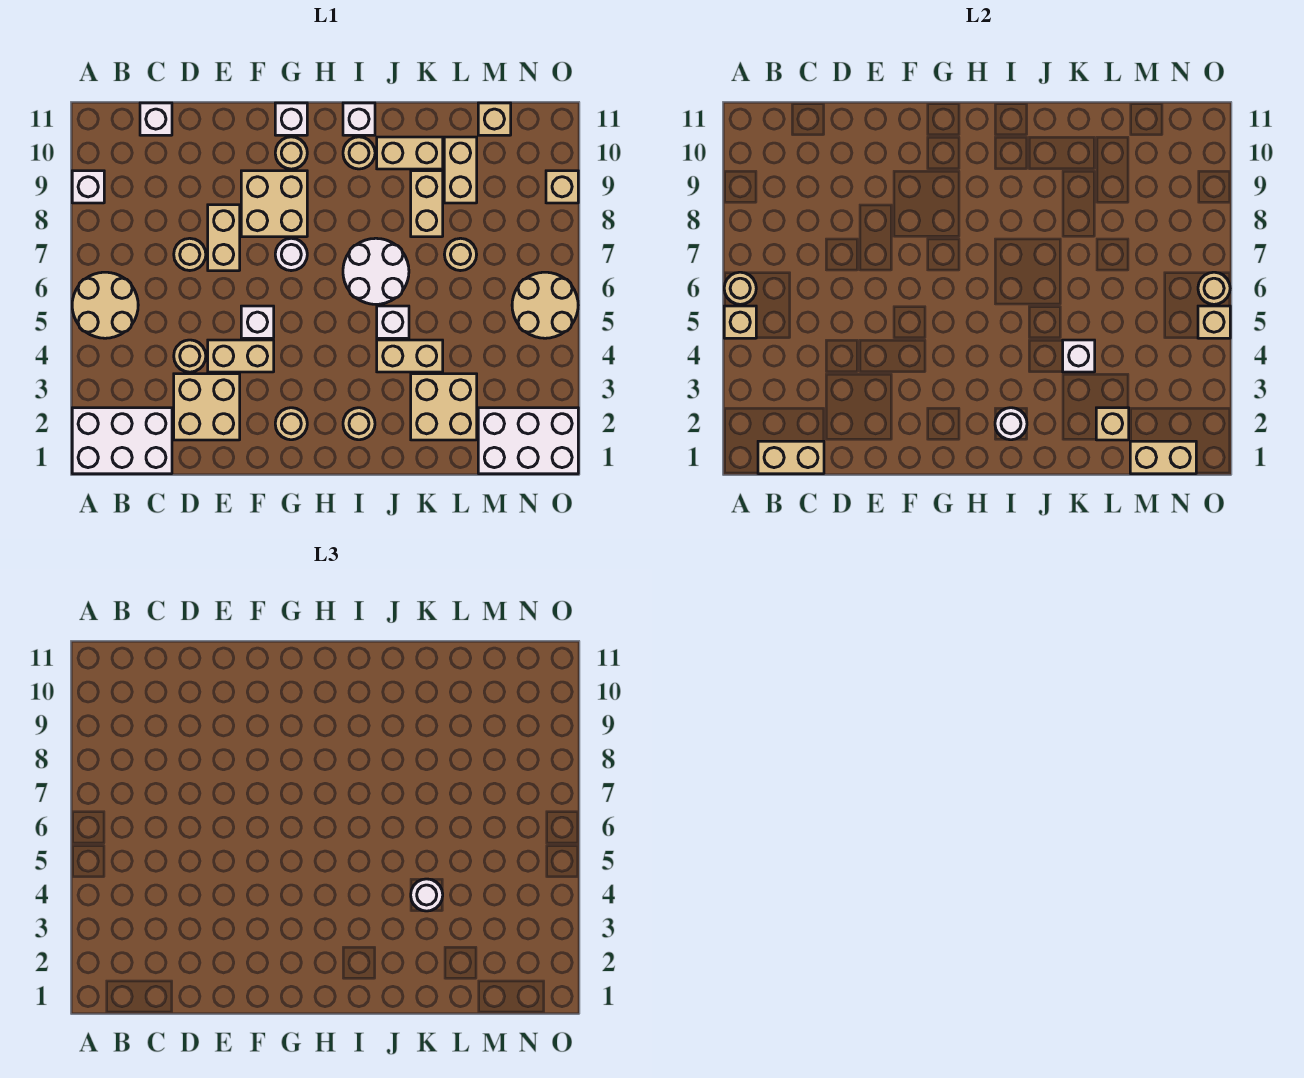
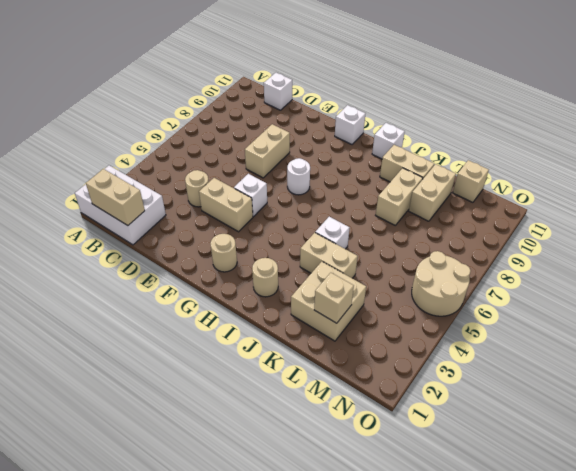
none -> tan 2x2 round brick [72,272,138,338]
none -> white 1x1 brick [72,171,104,203]
none -> tan 2x2 brick [174,374,240,440]
none -> tan 1x1 round brick [174,238,206,271]

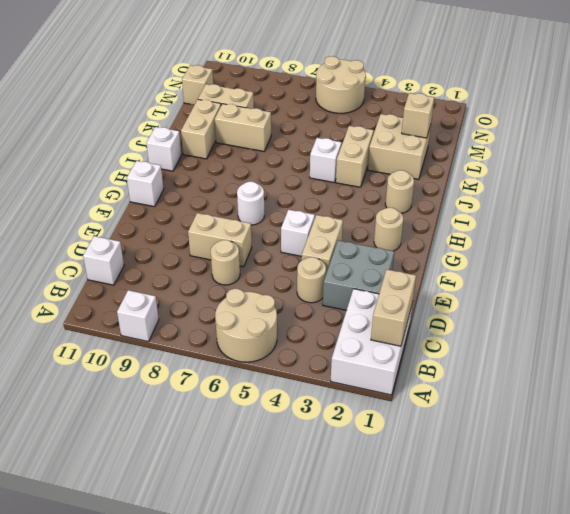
grey 2x2 brick [323,240,394,310] -> tan 2x2 brick [174,374,240,440]
none -> tan 2x2 brick [241,171,307,237]
none -> tan 1x1 round brick [275,137,307,169]
none -> white 2x2 round brick [343,238,409,304]
none -> tan 1x1 round brick [343,137,375,169]

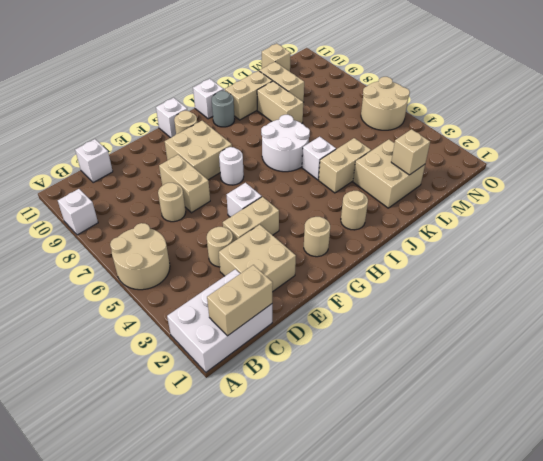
grey 1x1 round brick [212,91,235,127] -> tan 1x1 round brick [343,137,375,169]
none -> tan 1x1 round brick [444,238,477,271]
none -> white 2x3 brick [478,408,578,474]
none -> tan 1x1 brick [546,171,578,203]
none -> tan 1x1 brick [724,306,756,338]

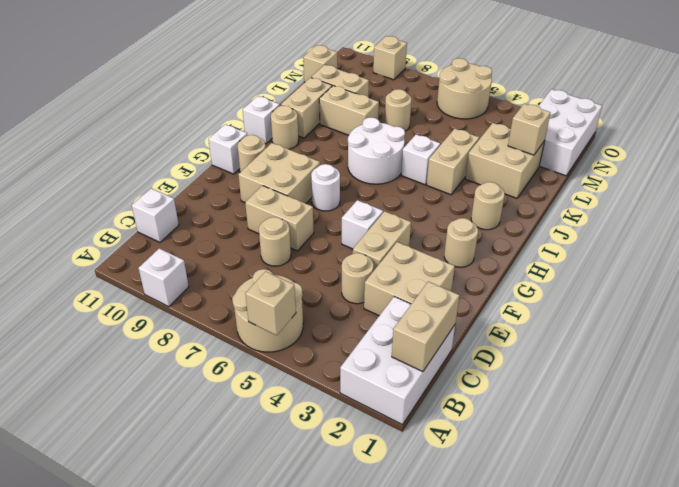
none -> tan 1x1 round brick [724,272,756,304]
none -> white 1x1 round brick [995,408,1027,440]
none -> white 1x1 brick [1063,340,1095,372]
none -> tan 1x2 brick [1130,441,1196,474]

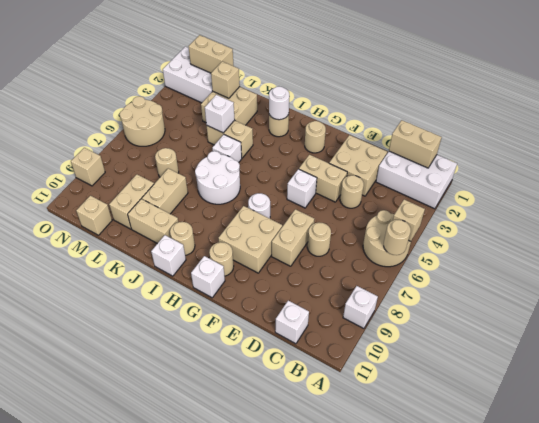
none -> tan 1x1 brick [1198,306,1230,338]
none -> tan 1x1 round brick [1198,272,1230,304]
none -> white 1x1 round brick [411,879,443,911]

